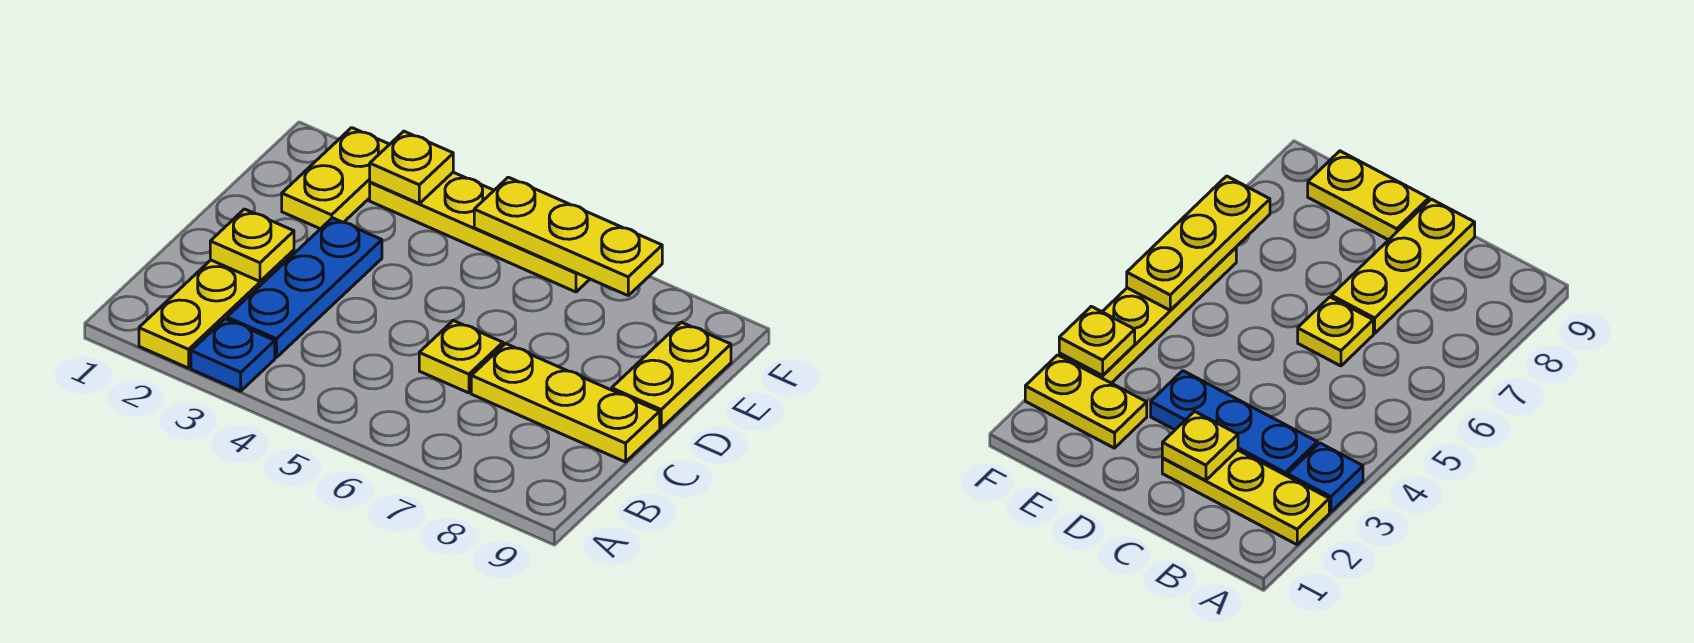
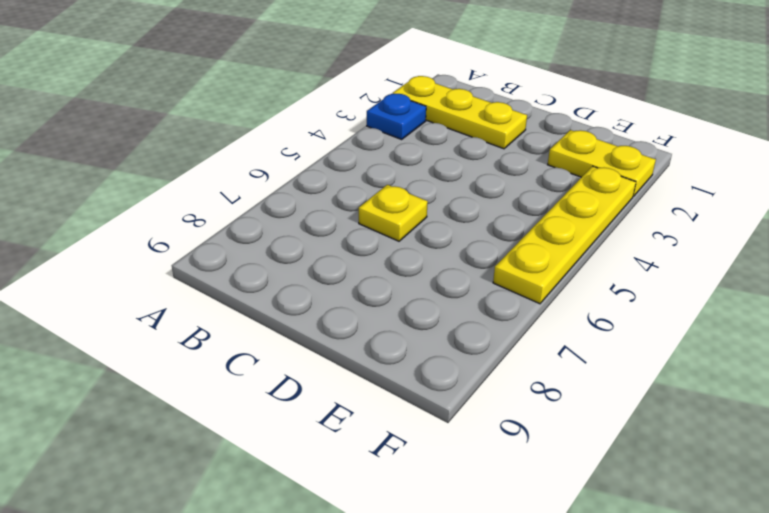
none -> blue 1x3 plate [227,218,382,358]
none -> yellow 1x3 plate [471,343,660,462]

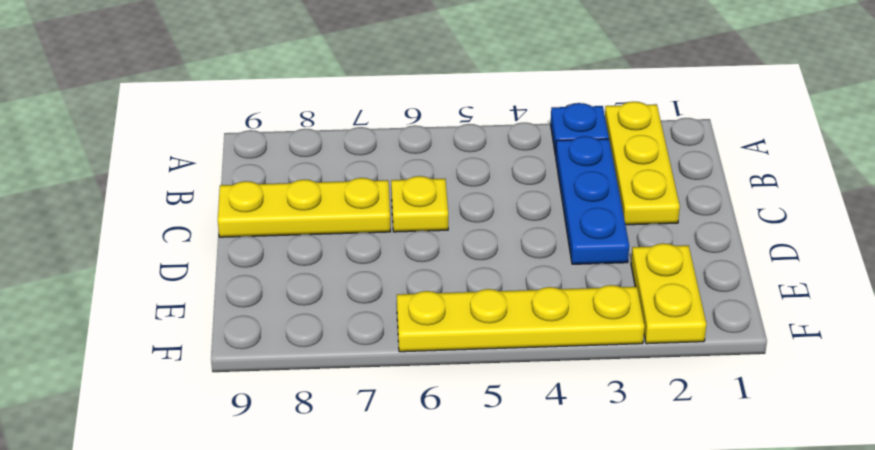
none -> yellow 1x2 plate [612,322,731,428]
none -> yellow 1x1 plate [210,209,294,281]

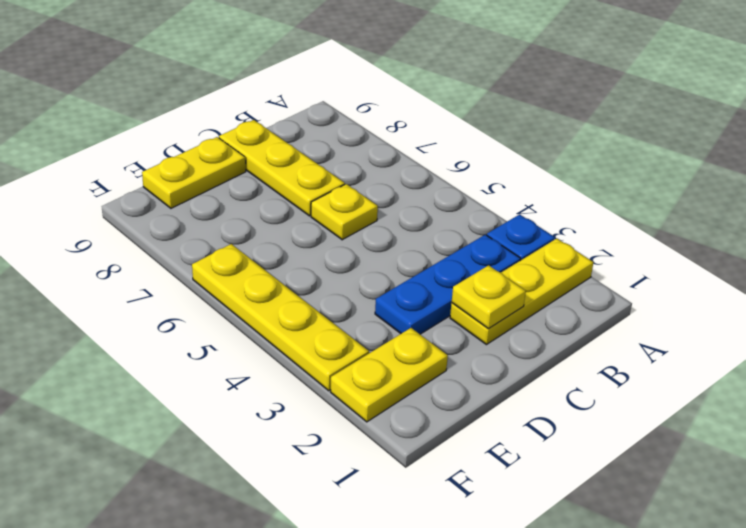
none -> yellow 1x1 plate [370,131,453,203]
none -> yellow 1x3 plate [474,177,662,295]

